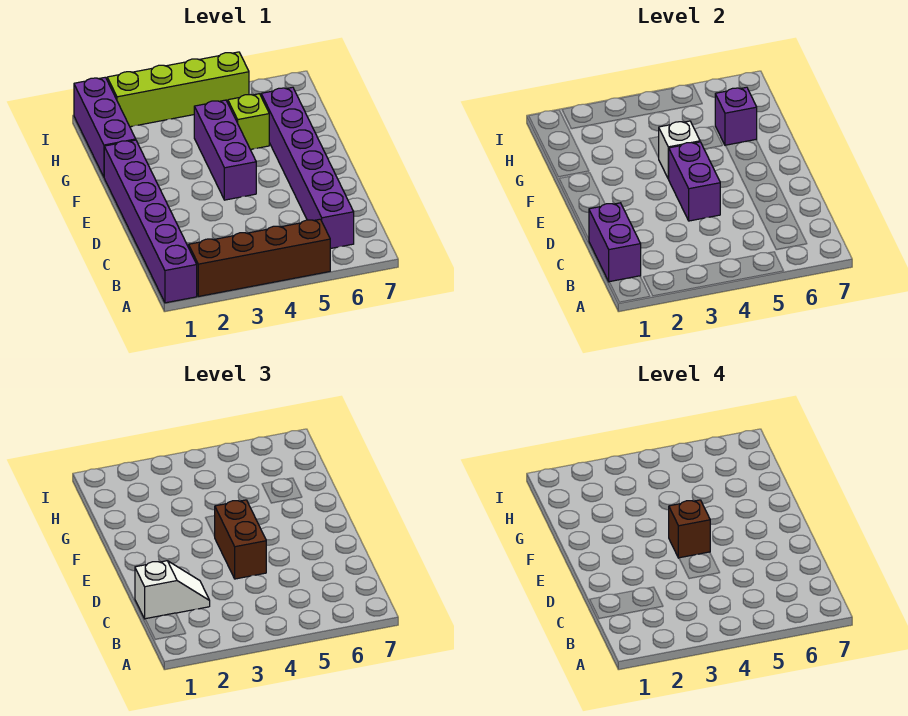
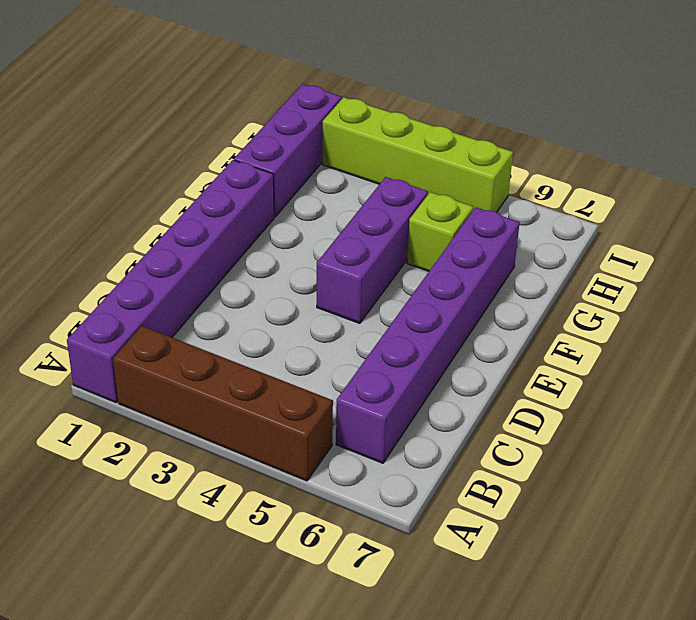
none -> purple 1x2 brick [589,203,641,282]
none -> purple 1x2 brick [669,142,720,221]
none -> white 1x1 brick [658,121,700,179]

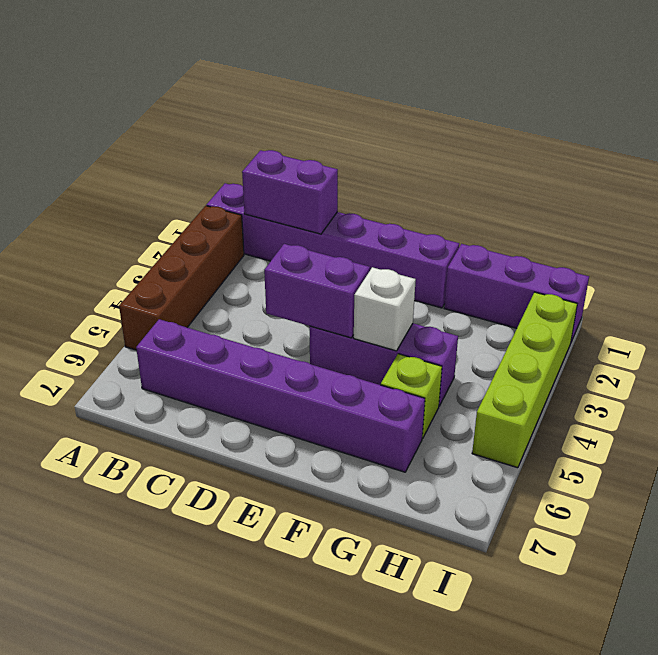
none -> purple 1x1 brick [715,87,757,146]
none -> white 1x2 slope [135,561,210,619]
none -> brown 1x2 brick [215,500,266,579]

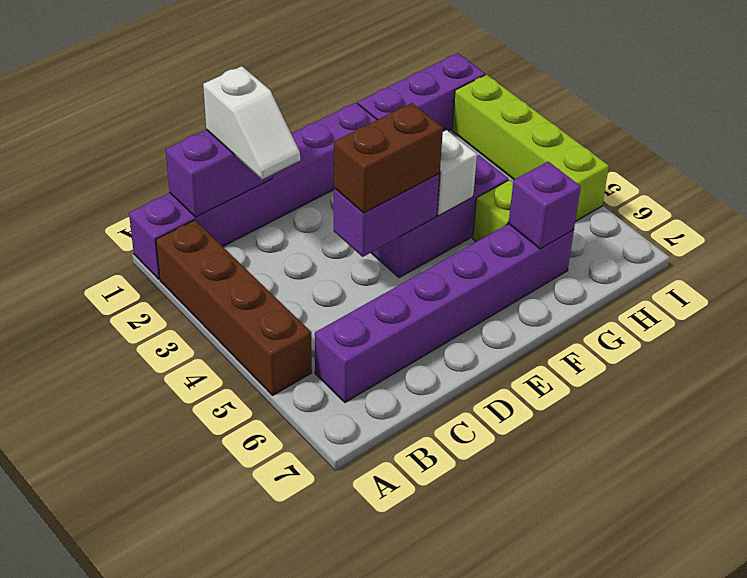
none -> brown 1x1 brick [669,500,710,558]

